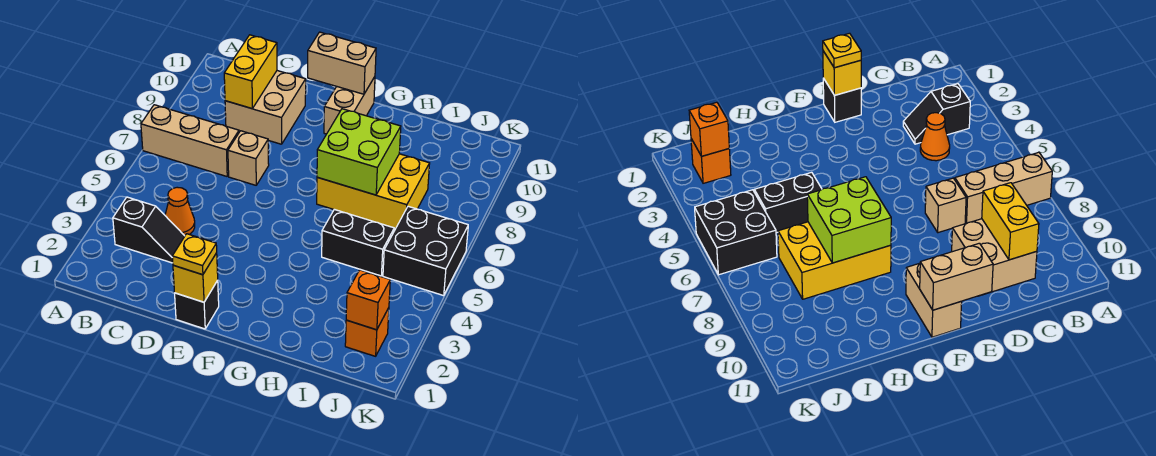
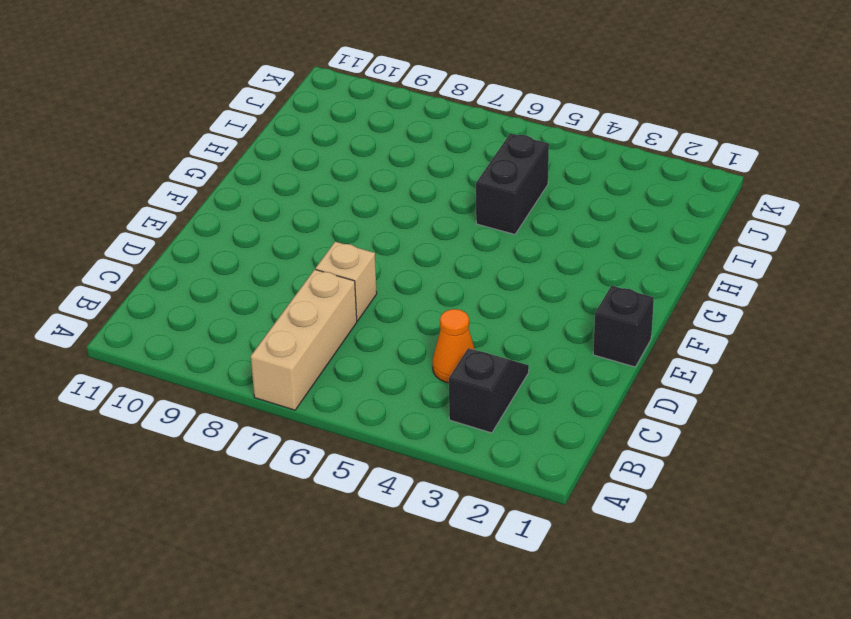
none -> tan 2x2 brick [225,71,306,144]
none -> tan 1x2 brick [324,77,375,134]
none -> yellow 2x3 brick [317,154,430,228]

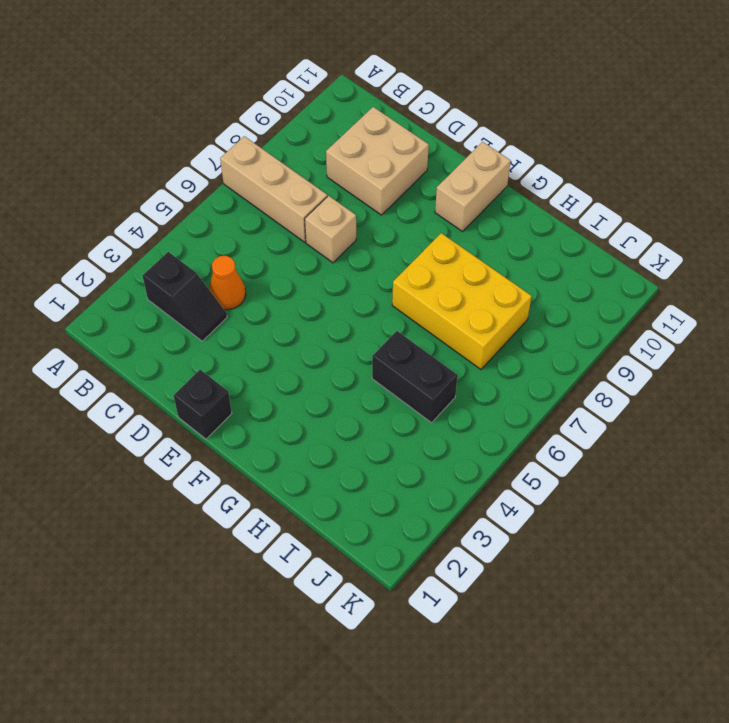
none -> orange 1x1 brick [345,308,389,356]
none -> black 2x2 brick [383,206,468,296]
none -> yellow 1x2 brick [224,35,277,109]

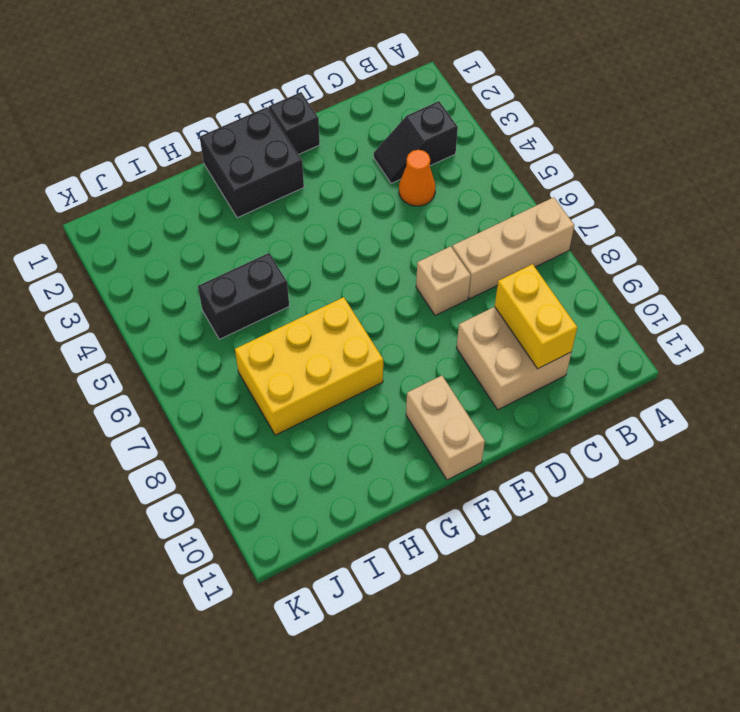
black 2x2 brick [200,107,304,218] -> black 2x2 brick moved to [383,206,468,296]
none -> orange 1x1 brick [345,308,389,356]
none -> yellow 1x1 brick [173,253,218,302]
none -> tan 1x2 brick [308,32,376,94]

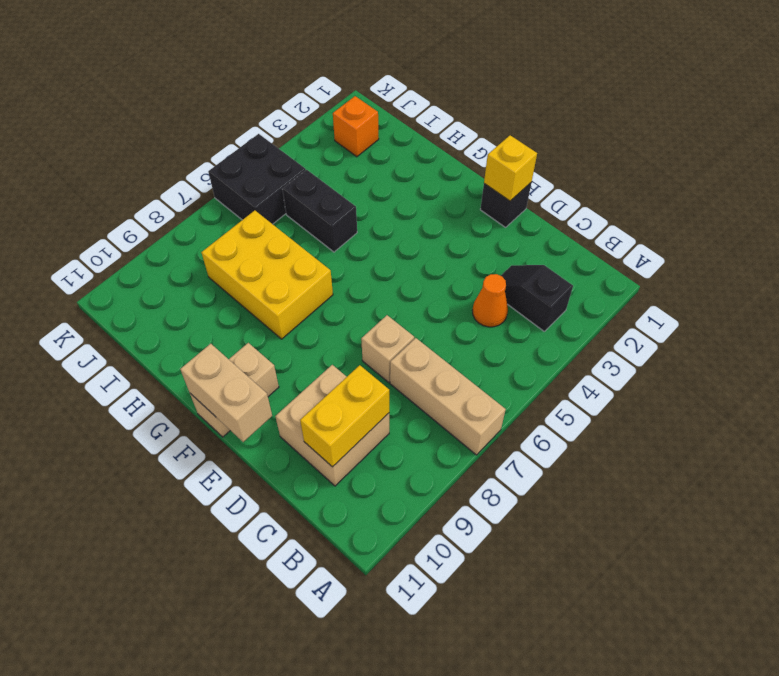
none -> lime 2x2 brick [317,109,401,195]
none -> orange 1x1 brick [346,270,390,330]
none -> yellow 1x1 plate [172,234,217,275]

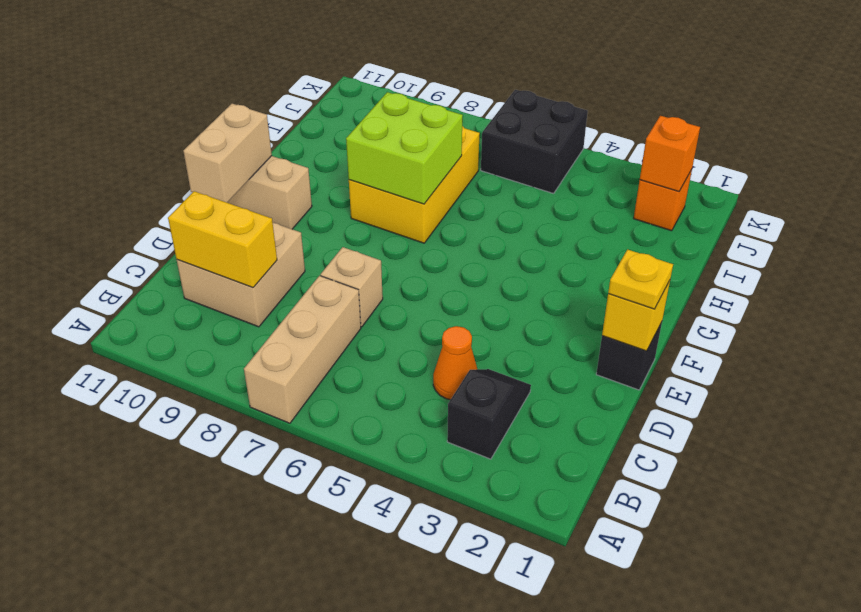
none -> black 1x2 brick [322,209,394,276]

